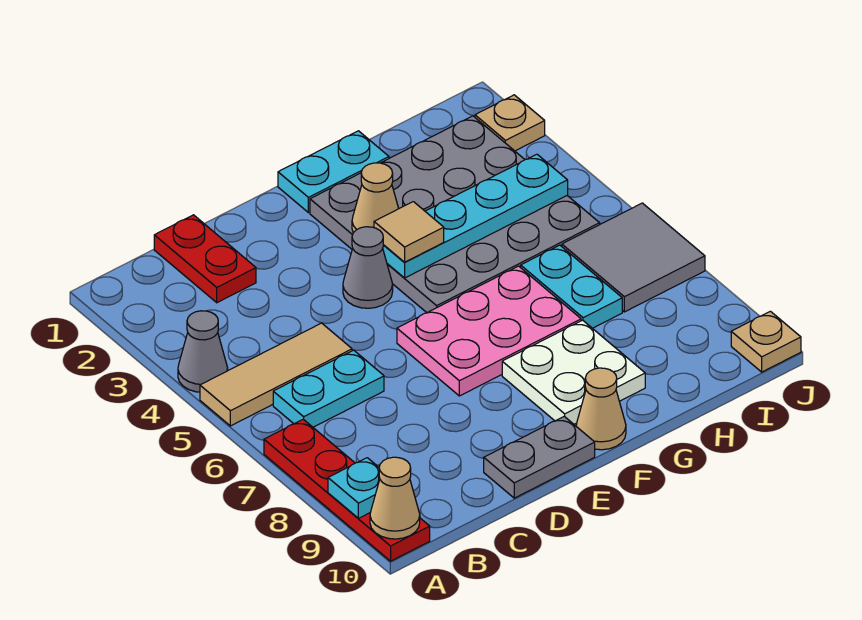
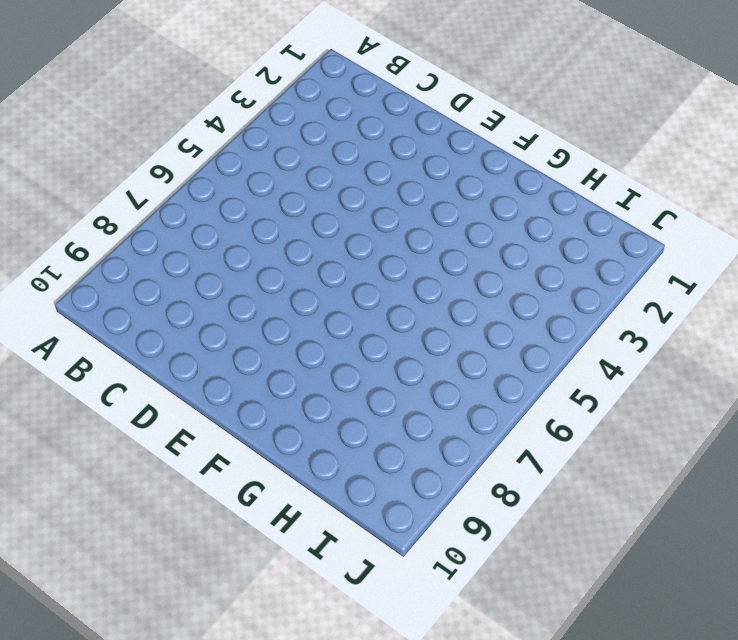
none -> grey 1x1 cone [178,311,228,392]
none -> tan 1x3 tile [200,323,352,426]
none -> red 1x4 plate [264,419,430,561]

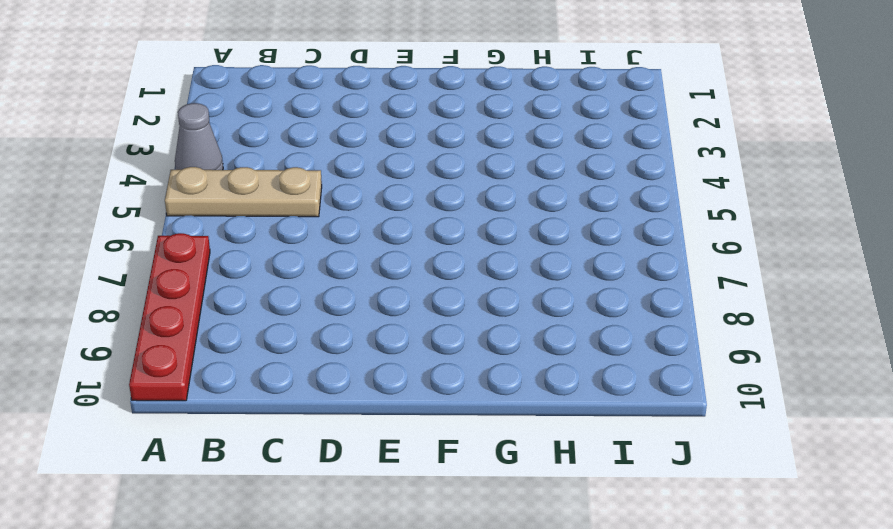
tan 1x3 plate [165,167,322,217] -> tan 1x3 tile [200,323,352,426]
none -> cyan 1x2 plate [273,350,384,427]
none -> red 1x2 plate [154,215,256,303]
none -> grey 1x2 plate [484,416,595,498]

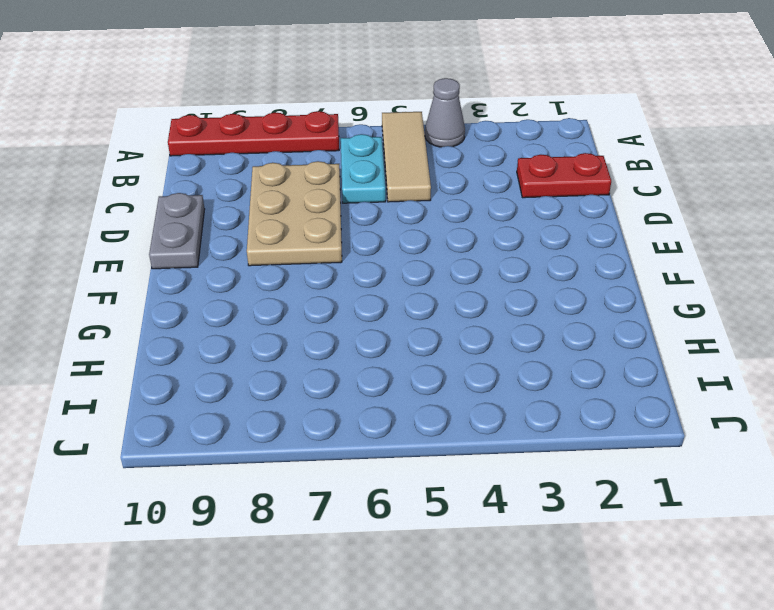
tan 2x3 plate [247,161,342,266] -> pink 2x3 plate [397,266,581,396]
none -> grey 1x1 cone [343,227,393,308]
none -> cyan 1x2 plate [278,131,389,213]
none -> grey 4x4 plate [310,116,600,313]

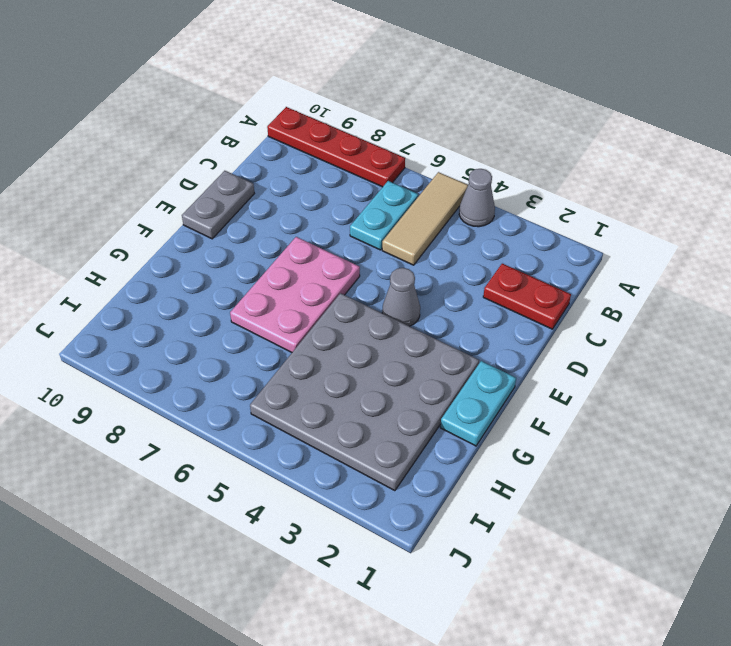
none -> white 2x2 plate [502,320,645,424]
none -> tan 1x1 cone [576,368,626,450]
none -> cyan 1x2 plate [521,245,622,328]

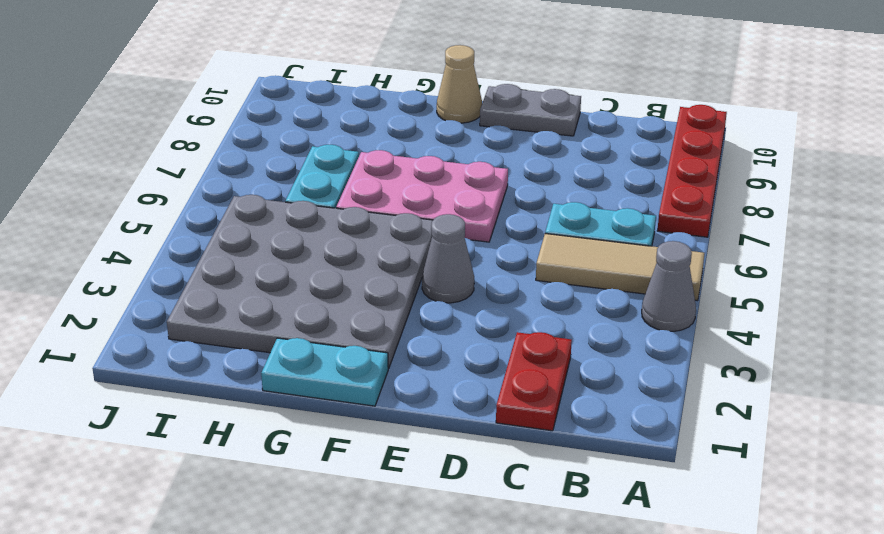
none -> white 2x2 plate [502,320,645,424]
none -> grey 2x2 tile [562,203,705,312]
none -> tan 1x1 plate [475,95,545,151]

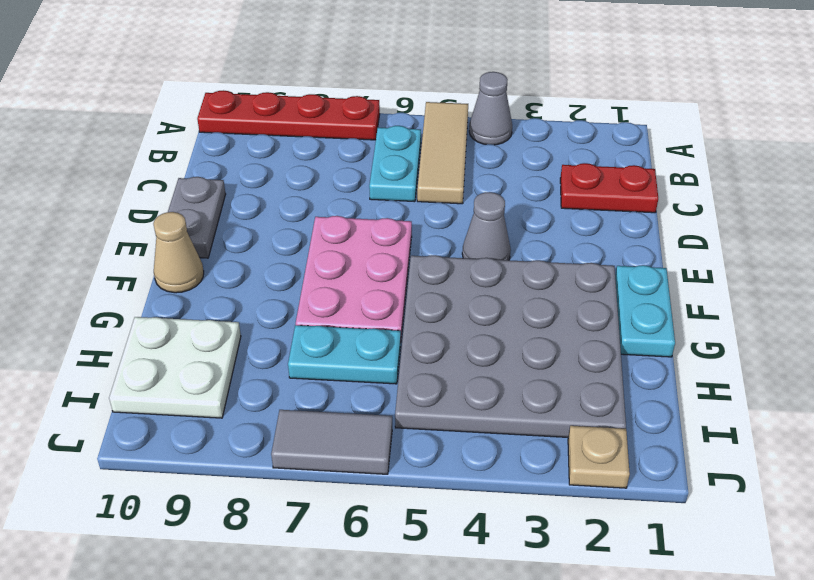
white 2x2 plate [109,317,241,418] -> white 2x2 plate moved to [502,320,645,424]
grey 1x2 tile [271,410,392,474] -> grey 2x2 tile [562,203,705,312]
none -> tan 1x1 plate [731,311,801,372]
none -> cyan 1x1 plate [328,458,380,518]
none -> tan 1x1 cone [370,457,420,539]

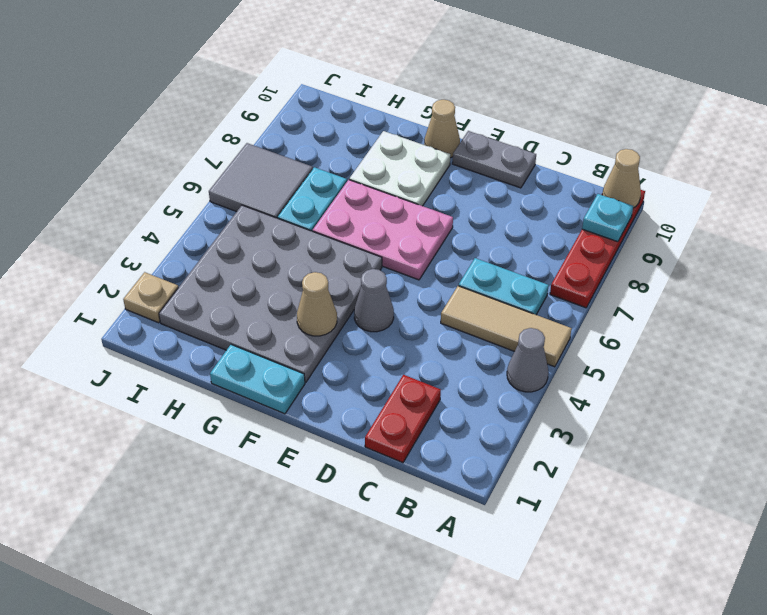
none -> tan 1x1 plate [731,311,801,372]
none -> cyan 1x4 plate [383,154,568,278]
none -> tan 1x1 tile [374,202,444,262]

